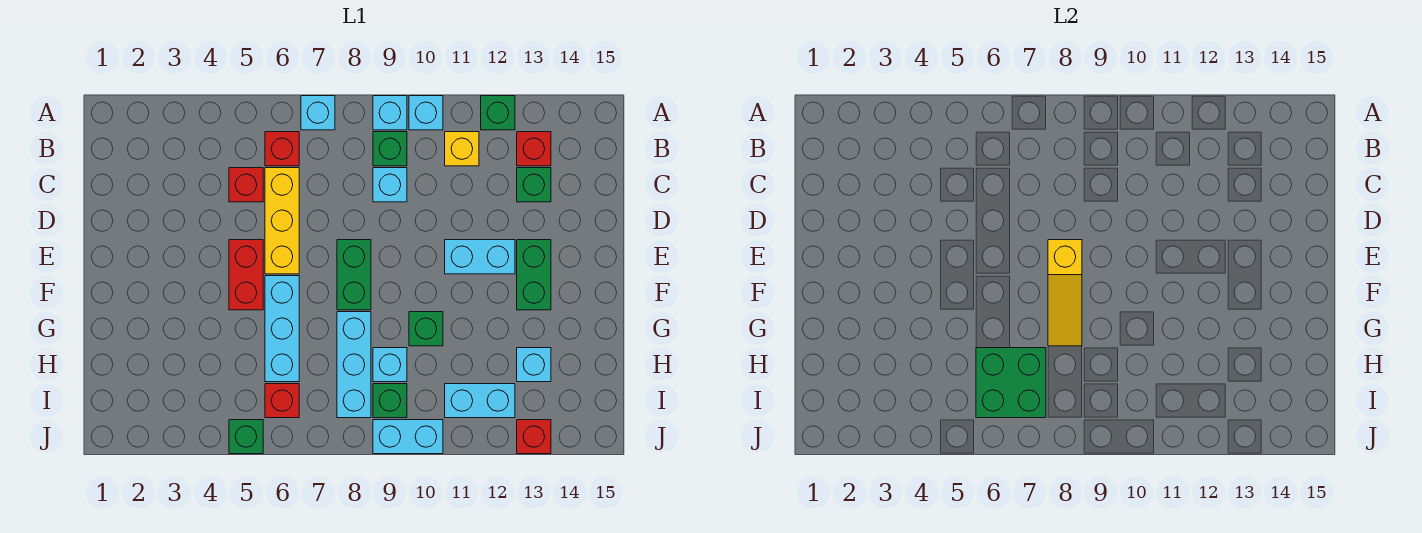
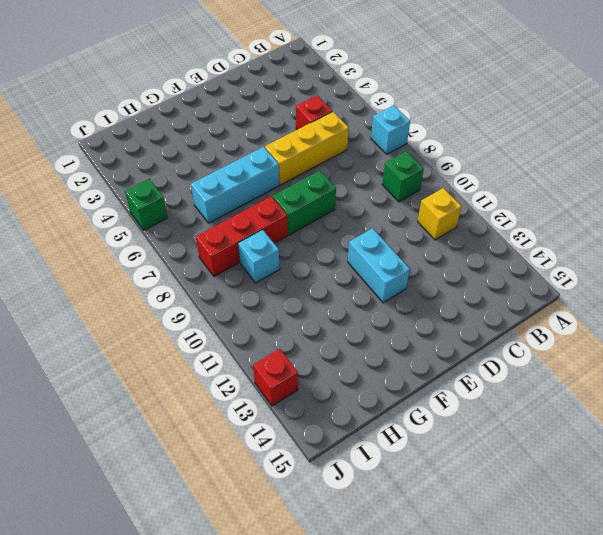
red 1x3 brick [196,197,288,276] -> cyan 1x3 brick [337,312,371,418]
none -> cyan 1x1 brick [373,96,407,130]
none -> cyan 1x1 brick [409,96,443,130]
none -> green 1x1 brick [481,96,515,130]

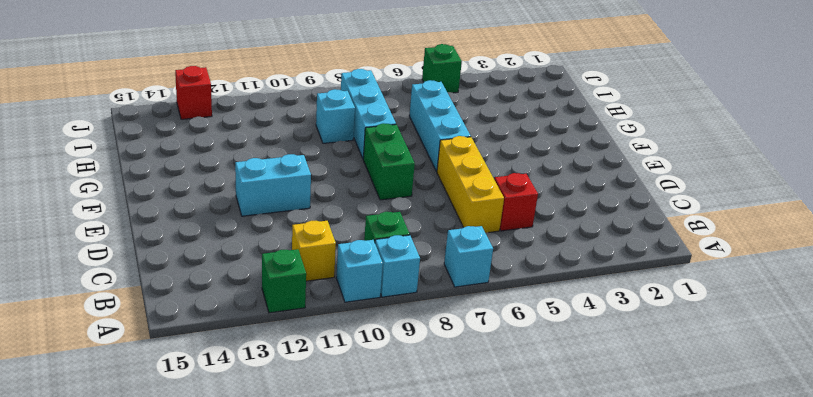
none -> red 1x1 brick [265,132,299,166]
none -> red 1x1 brick [517,132,551,166]
none -> cyan 1x1 brick [373,168,407,202]

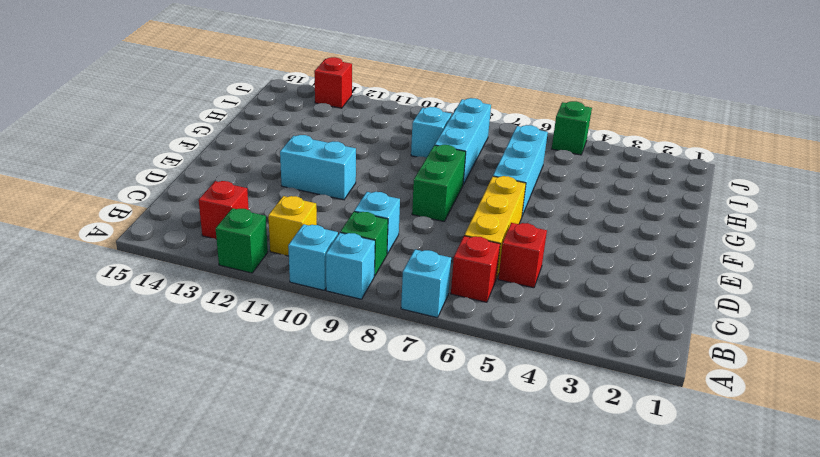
none -> green 1x1 brick [517,168,551,202]
none -> red 1x2 brick [229,240,263,310]
none -> green 1x2 brick [517,240,551,310]

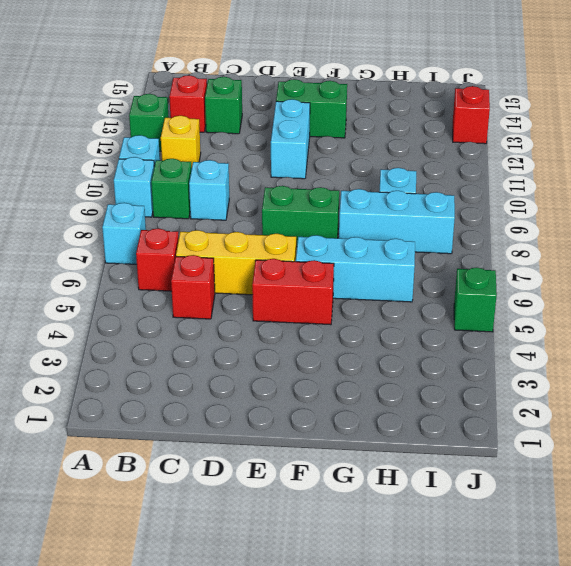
none -> green 1x1 brick [409,312,443,346]
none -> cyan 1x1 brick [517,348,551,382]
none -> red 1x1 brick [265,384,299,418]

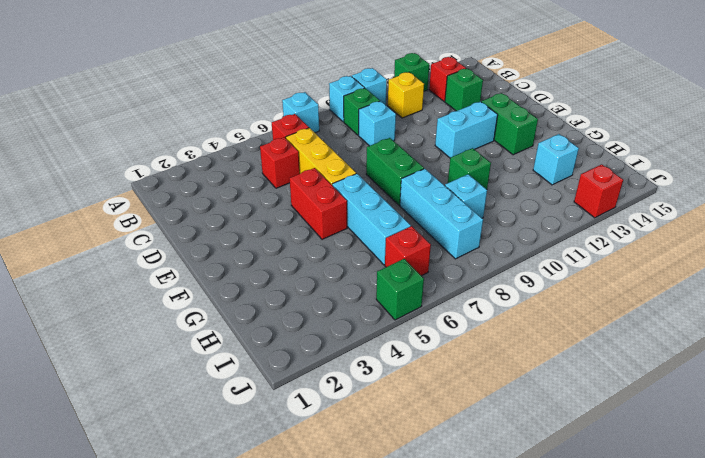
none -> green 1x1 brick [373,384,407,418]
none -> cyan 1x2 brick [445,384,515,418]
none -> cyan 1x2 brick [373,420,443,454]

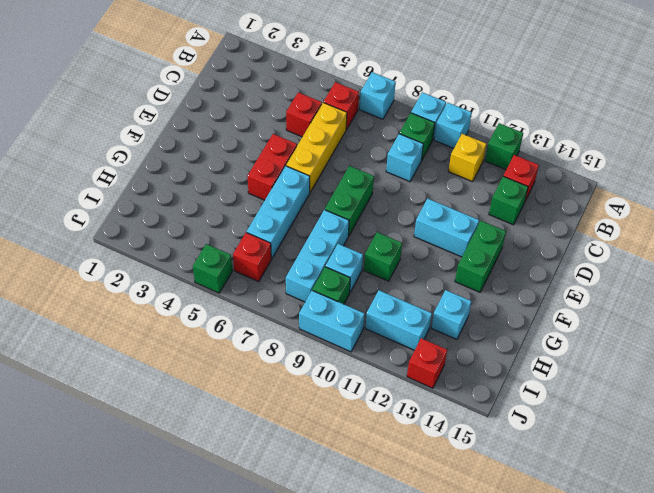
none -> yellow 1x3 slope [1048,240,1082,346]
none -> green 2x2 brick [976,348,1046,418]

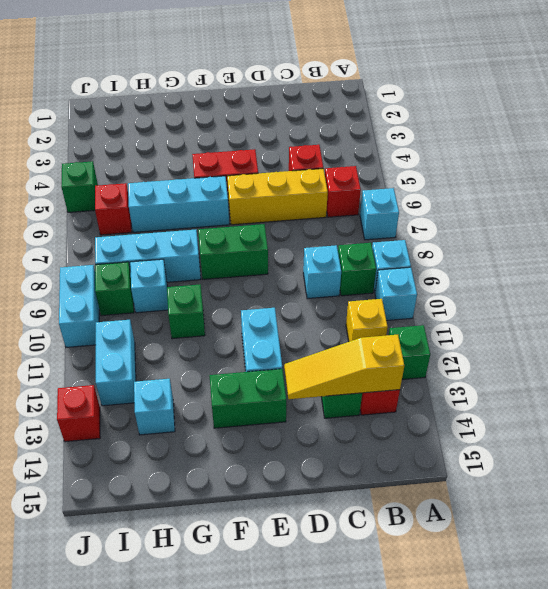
yellow 1x3 slope [284,335,404,399] -> yellow 1x3 slope moved to [1048,240,1082,346]
none -> green 2x2 brick [976,348,1046,418]

